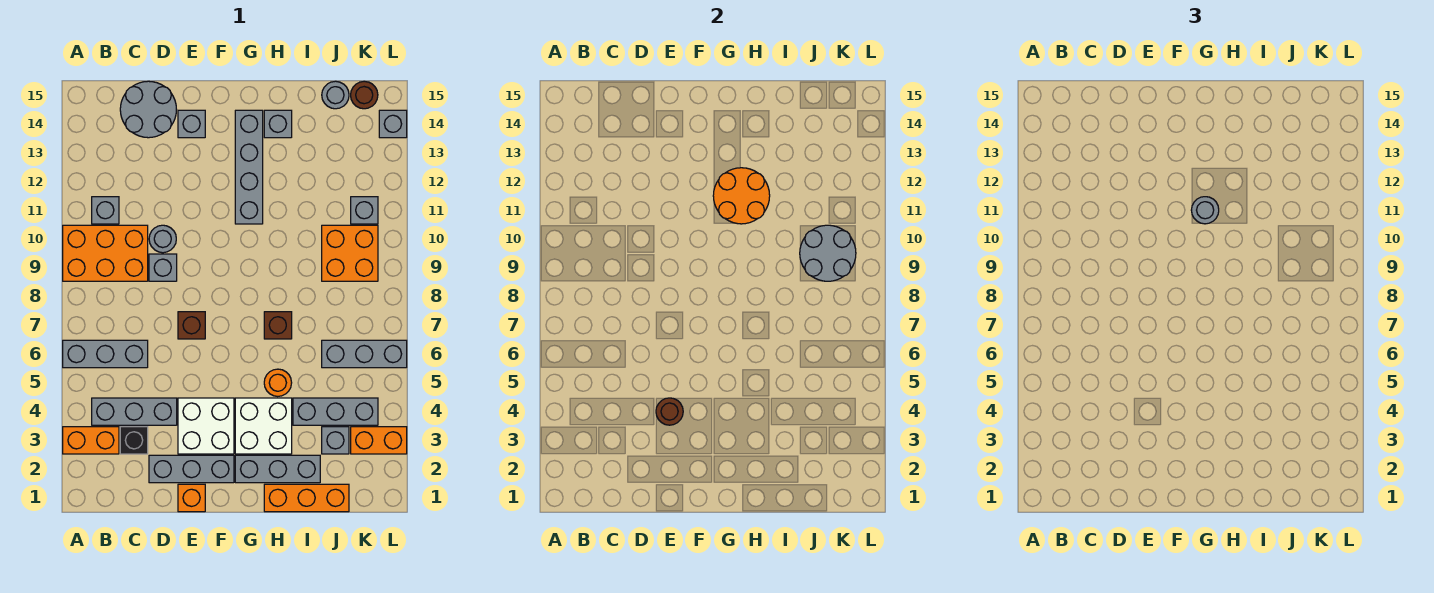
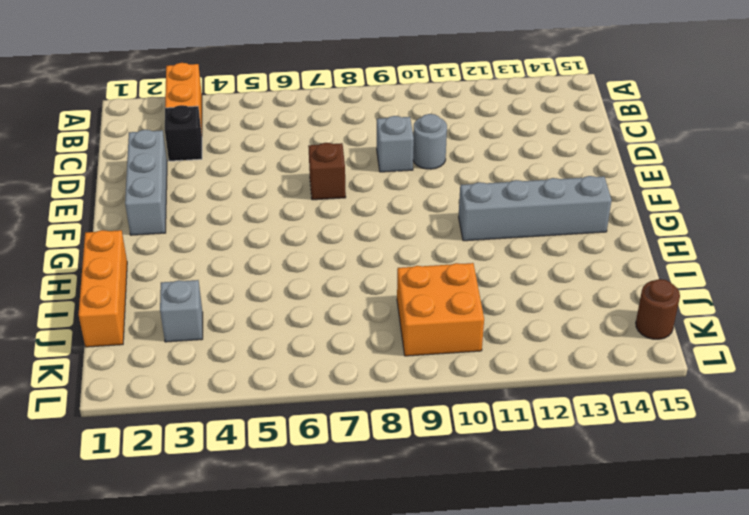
none -> grey 1x3 brick [63,340,148,368]
none -> orange 2x3 brick [63,225,148,281]
none -> grey 1x3 brick [92,398,177,425]
none -> grey 1x1 brick [92,197,119,224]

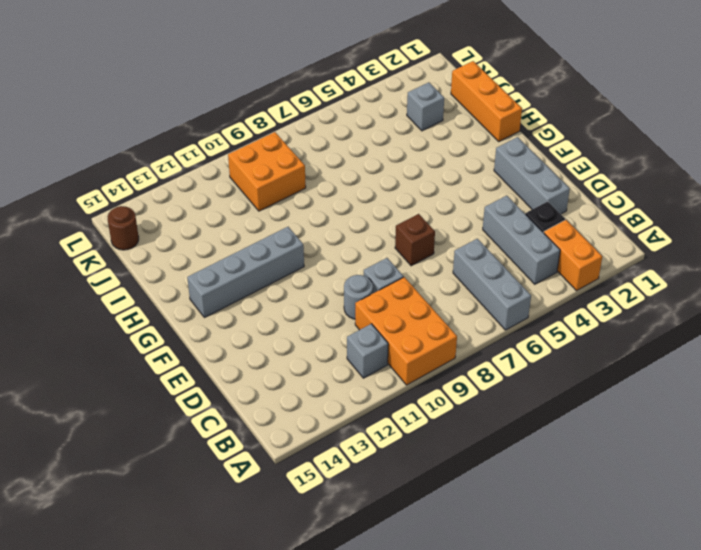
none -> grey 2x2 round brick [120,81,176,138]
none -> orange 1x1 brick [178,484,205,512]
none -> white 2x2 brick [178,398,234,454]
none -> grey 1x1 brick [178,110,205,138]

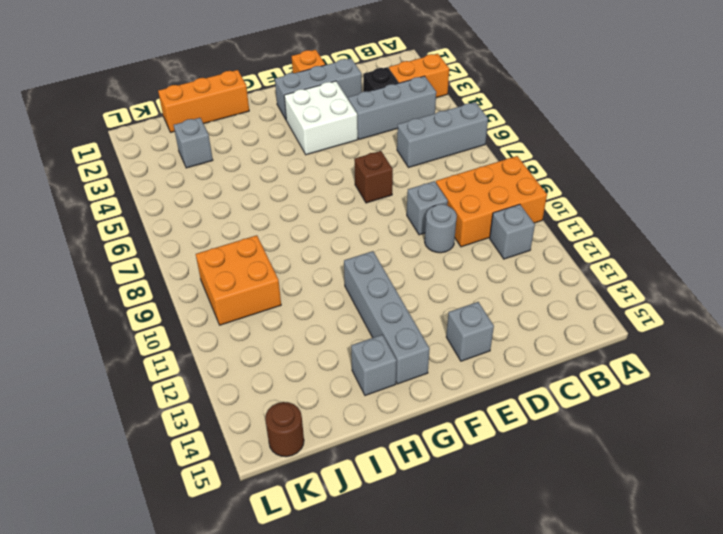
none -> grey 2x2 round brick [120,81,176,138]
none -> grey 1x3 brick [235,455,320,483]
none -> white 2x2 brick [235,398,292,454]
none -> orange 1x1 round brick [264,369,292,396]

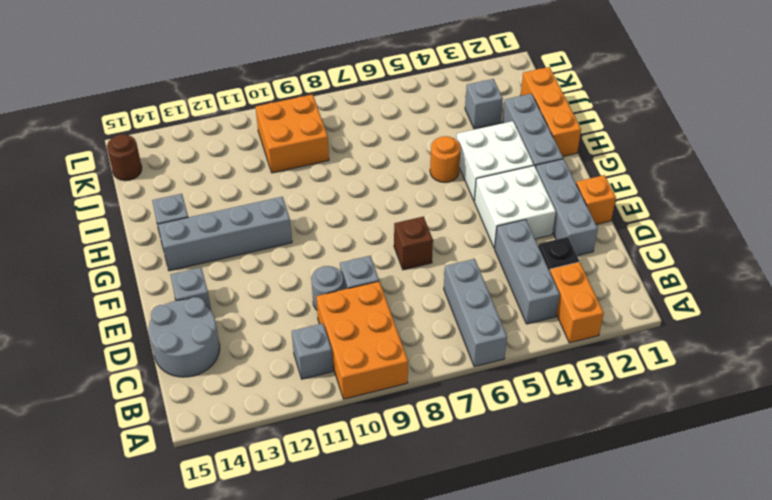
none -> brown 1x1 brick [264,312,292,339]
none -> grey 1x3 brick [293,398,378,425]
none -> grey 1x3 brick [322,340,407,368]
none -> grey 1x1 round brick [322,81,349,109]

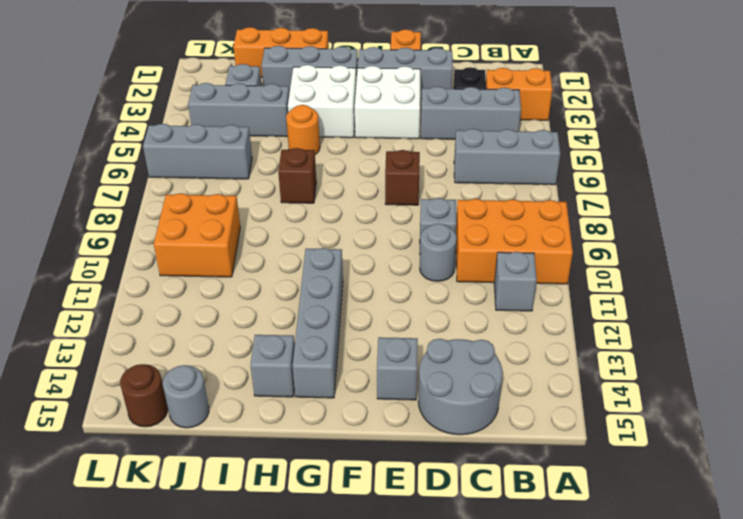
none -> orange 1x2 brick [351,427,407,454]
none -> grey 1x1 brick [351,197,378,224]
none -> grey 1x1 brick [379,110,407,138]
none -> brown 1x1 round brick [656,398,683,425]

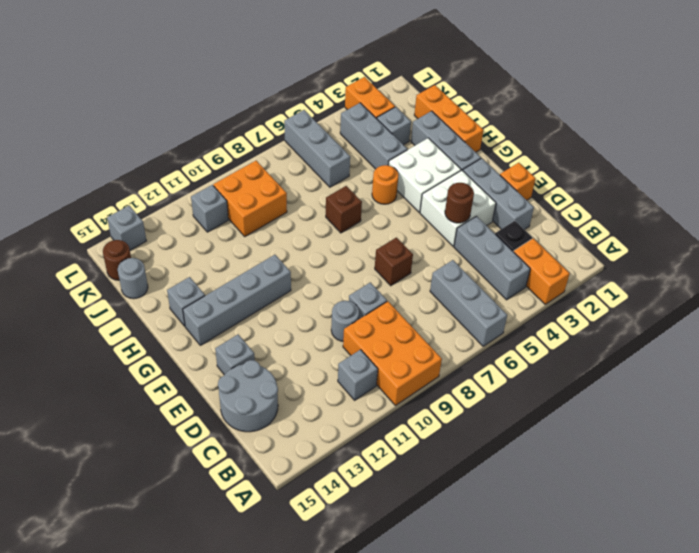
none -> orange 2x2 round brick [713,168,770,224]
none -> grey 2x2 round brick [800,225,856,281]
none -> grey 1x1 round brick [1191,197,1219,224]

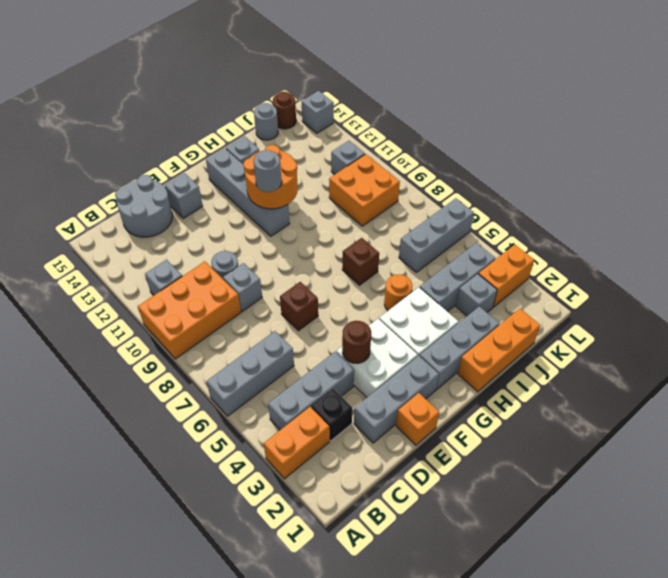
none -> grey 2x2 round brick [800,225,856,281]

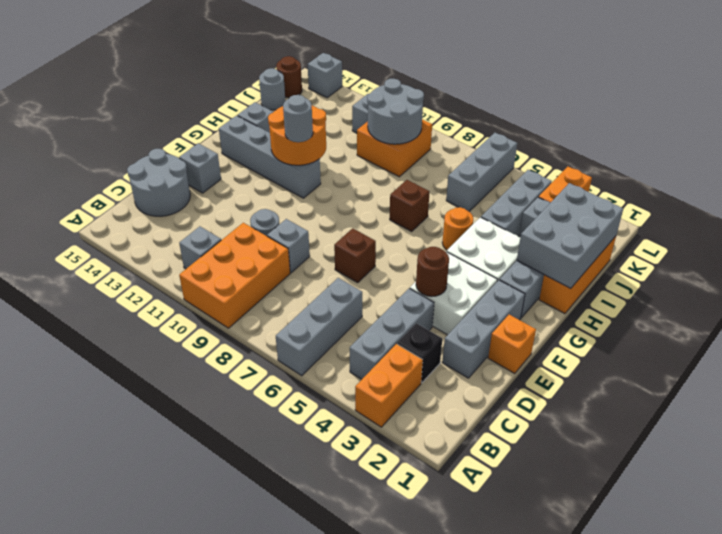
grey 2x3 brick [517,183,623,289] -> none

